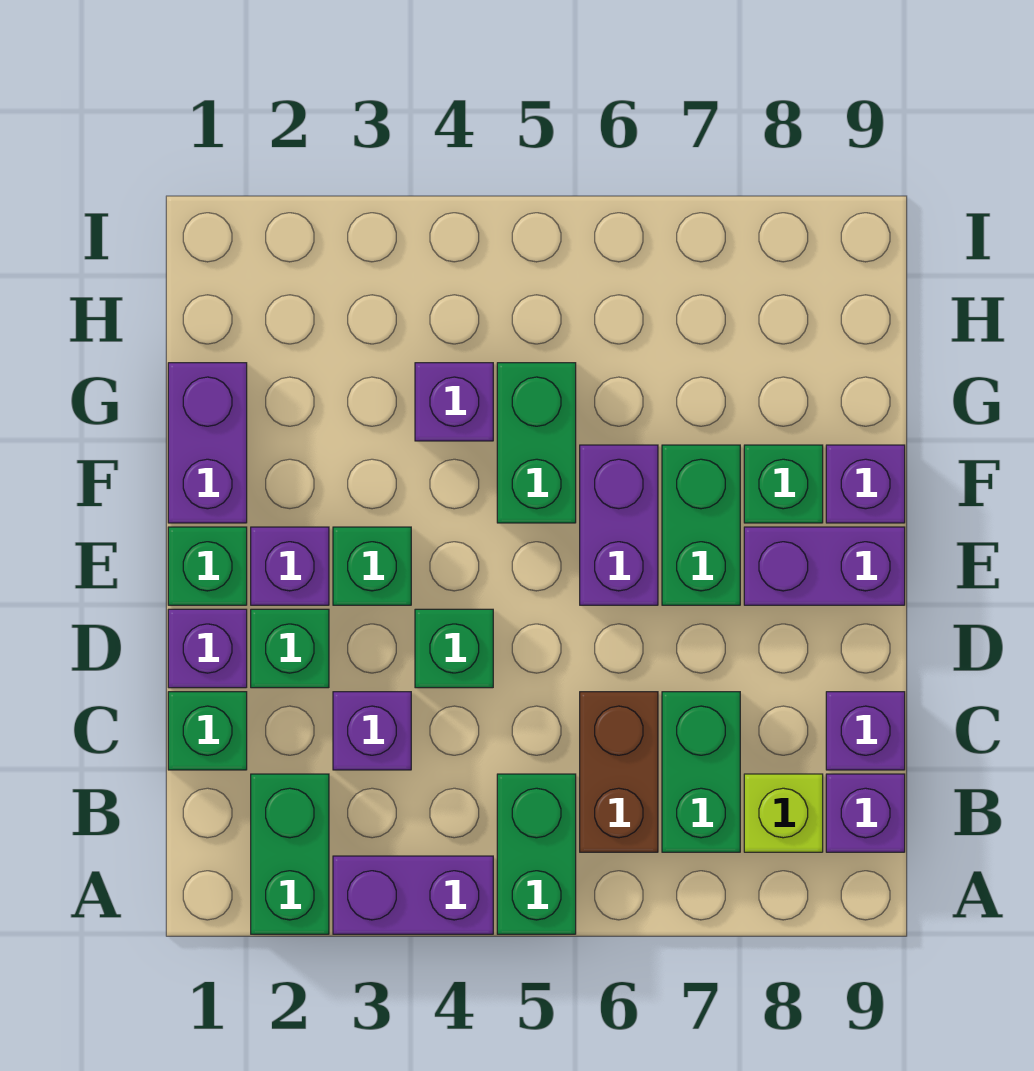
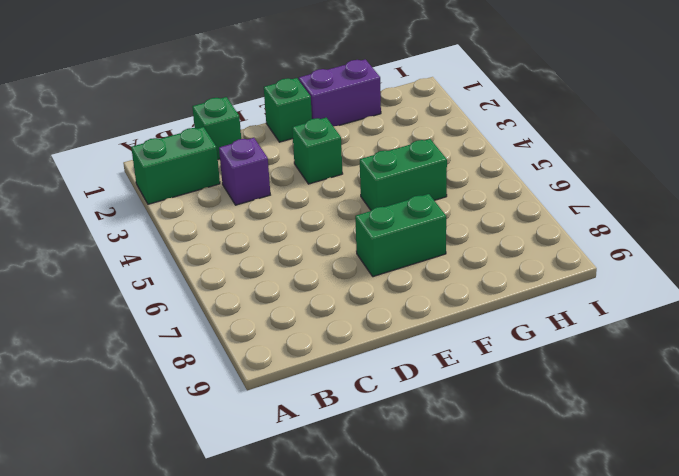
none -> purple 1x2 brick [333,856,493,934]
none -> green 1x2 brick [497,774,576,934]
none -> brown 1x2 brick [580,692,658,852]

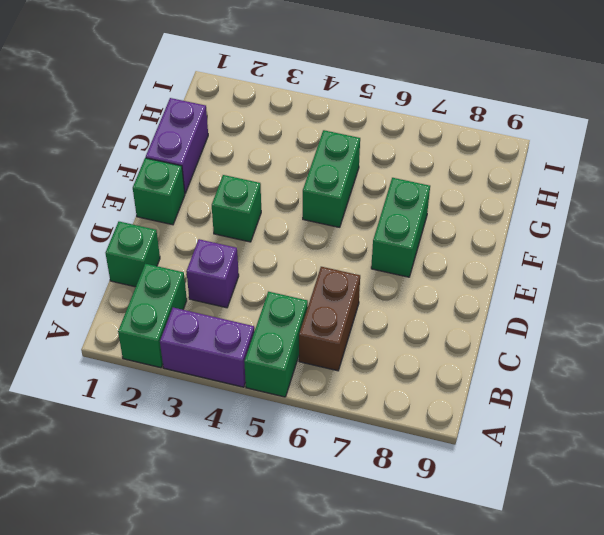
none -> green 1x2 brick [662,692,740,852]
none -> lime 1x1 brick [744,774,823,852]
none -> purple 1x1 brick [826,774,905,852]

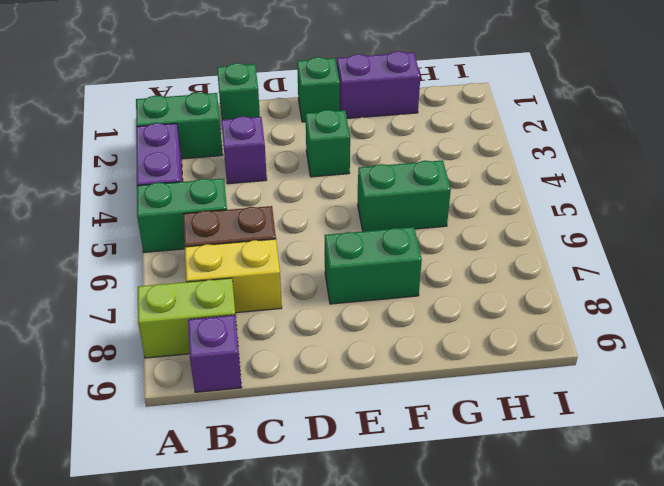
lime 1x2 brick [138,278,238,358] -> lime 1x1 brick [744,774,823,852]
yellow 1x2 brick [185,239,282,313] -> green 1x2 brick [662,692,740,852]
none -> purple 1x1 brick [826,692,905,770]
none -> purple 1x1 brick [168,609,247,688]
none -> green 1x1 brick [251,609,329,688]

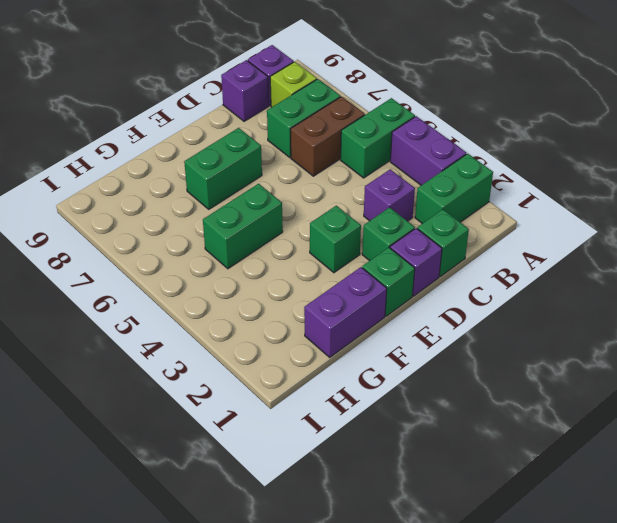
none -> green 1x1 brick [415,609,493,688]
none -> purple 1x1 brick [251,527,329,605]
none -> purple 1x2 brick [580,445,658,605]

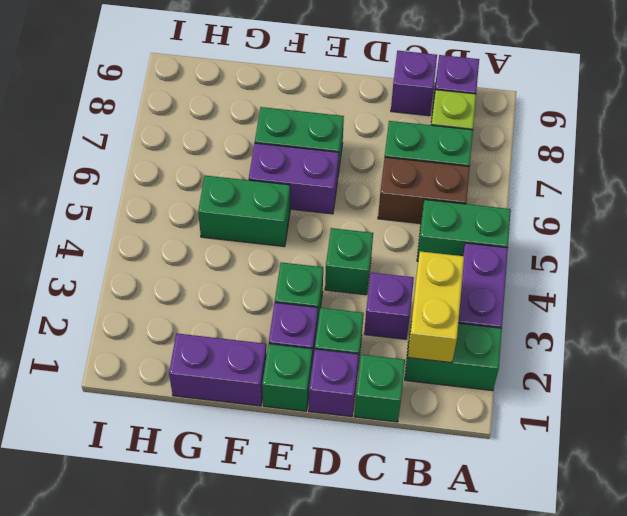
yellow 1x2 brick [408,251,464,363] -> none
none -> purple 1x2 brick [744,527,905,605]
none -> green 1x1 brick [744,445,823,523]
none -> purple 1x1 brick [826,445,905,523]

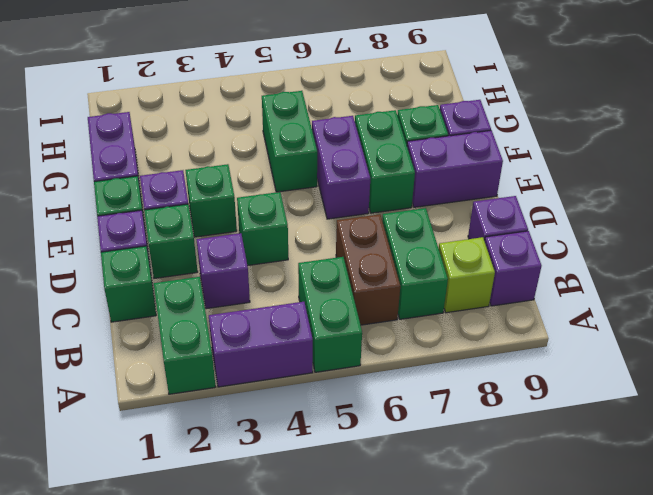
none -> purple 1x1 brick [415,363,493,441]

